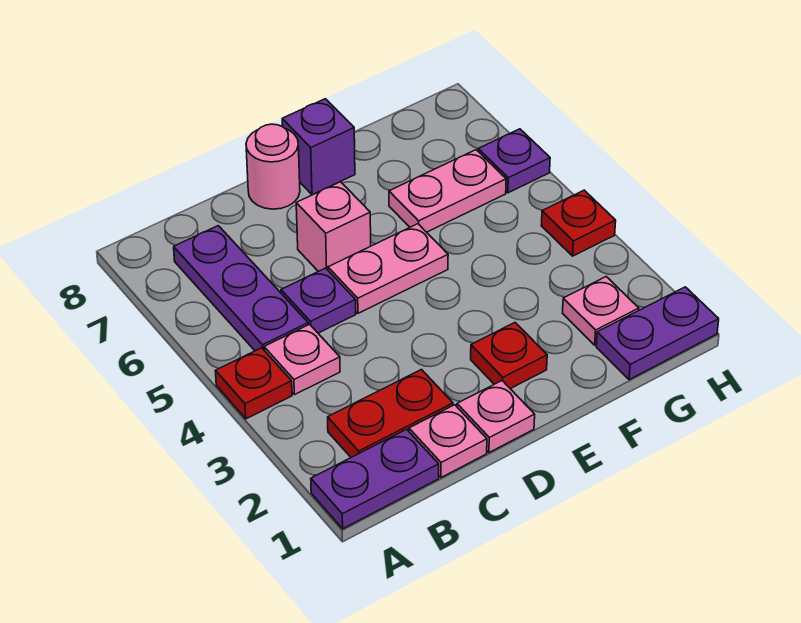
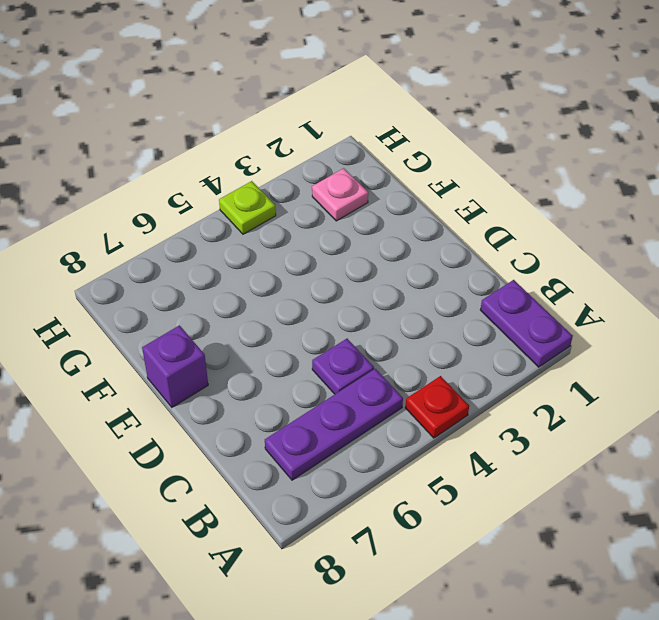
lime 1x1 plate [219,181,276,234] -> red 1x1 plate [541,190,616,256]
none -> red 1x2 plate [328,370,453,457]
none -> pink 1x1 plate [264,324,340,395]
none -> pink 1x1 plate [409,405,487,478]

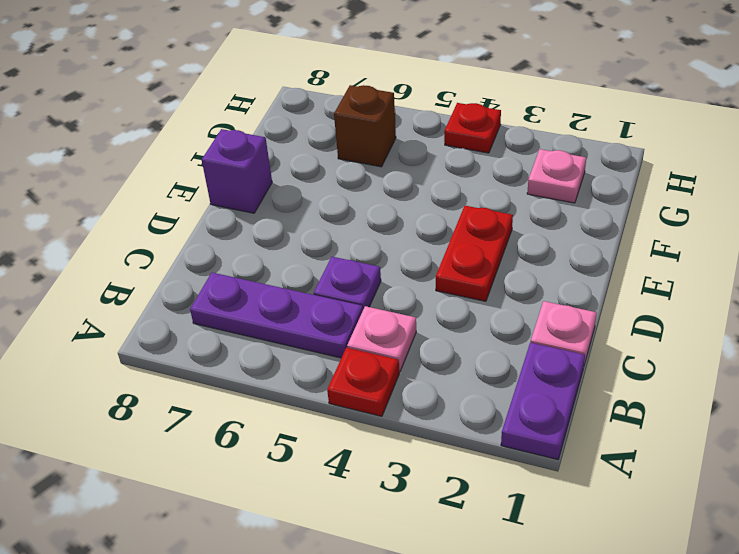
red 1x2 plate [436,206,513,301] -> red 1x2 plate moved to [328,370,453,457]
brown 1x1 brick [334,85,396,167] -> pink 1x2 plate [389,150,506,232]
none -> pink 1x1 plate [457,381,535,453]
none -> pink 1x2 plate [328,224,448,313]
none -> pink 1x1 brick [296,182,371,271]

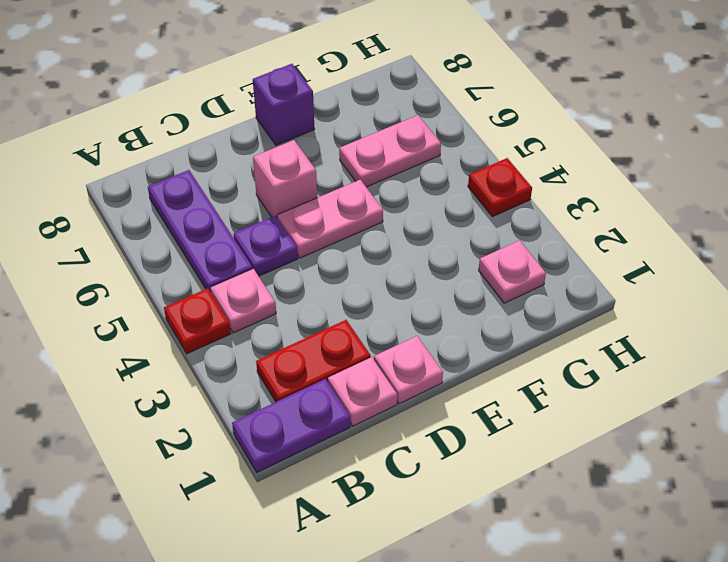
none -> pink 1x1 round brick [246,124,300,209]
none -> red 1x1 plate [471,323,547,389]
none -> purple 1x2 plate [596,287,719,380]

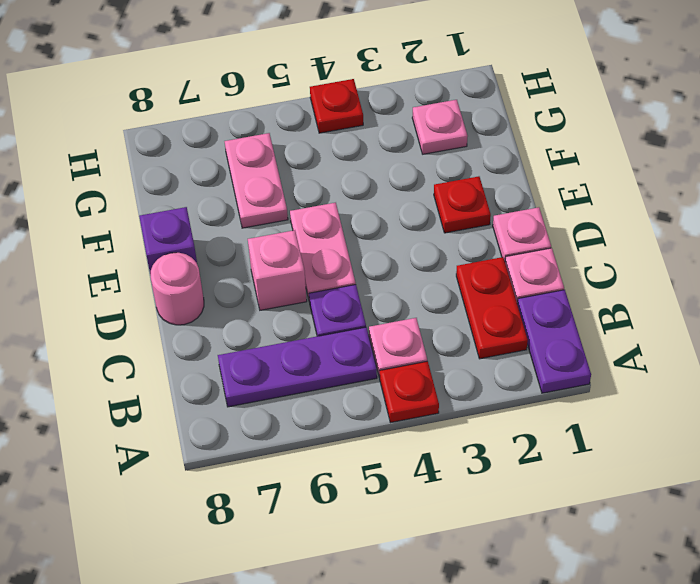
none -> purple 1x2 plate [596,287,719,380]
none -> purple 1x1 plate [478,129,550,193]

